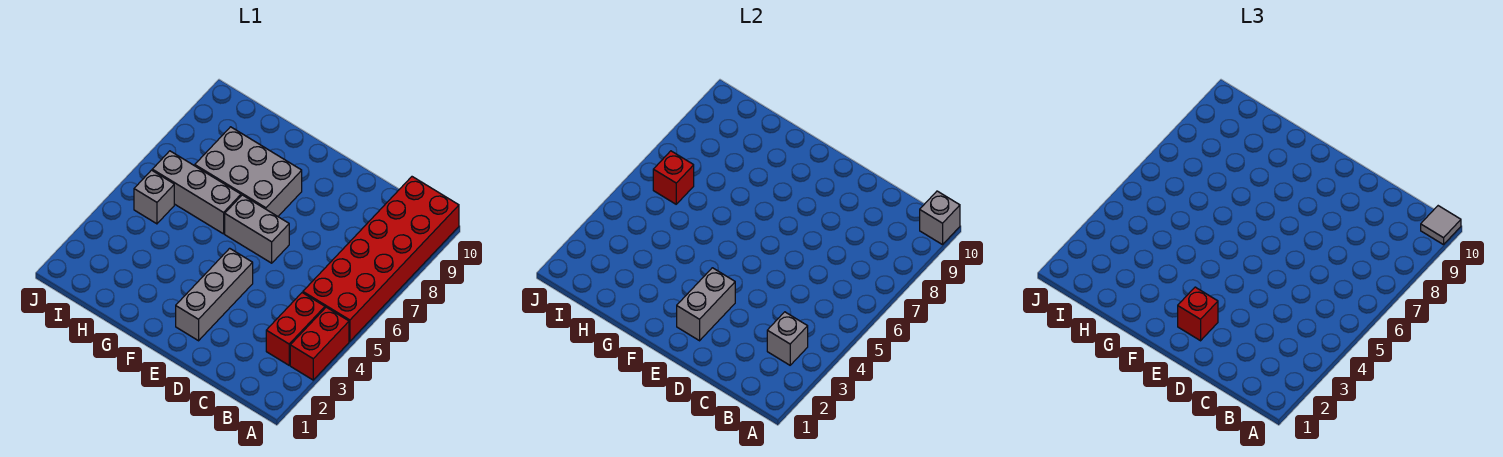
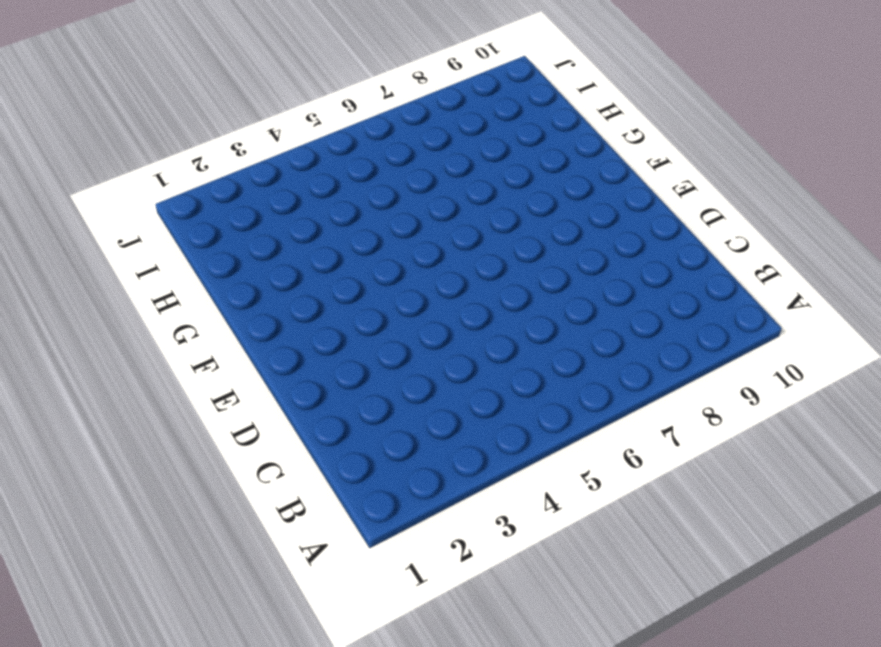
none -> red 1x2 brick [290,307,349,380]
none -> red 2x6 brick [303,177,459,341]
none -> red 1x2 brick [266,293,325,365]

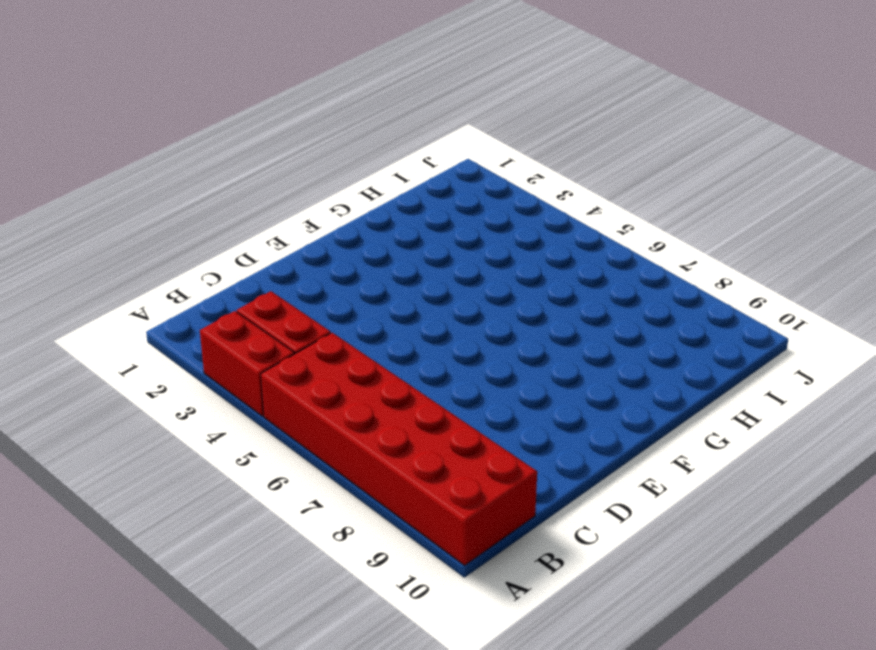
none -> grey 1x3 brick [176,248,253,341]
none -> grey 1x2 brick [225,195,289,263]
none -> grey 2x3 brick [195,127,302,216]

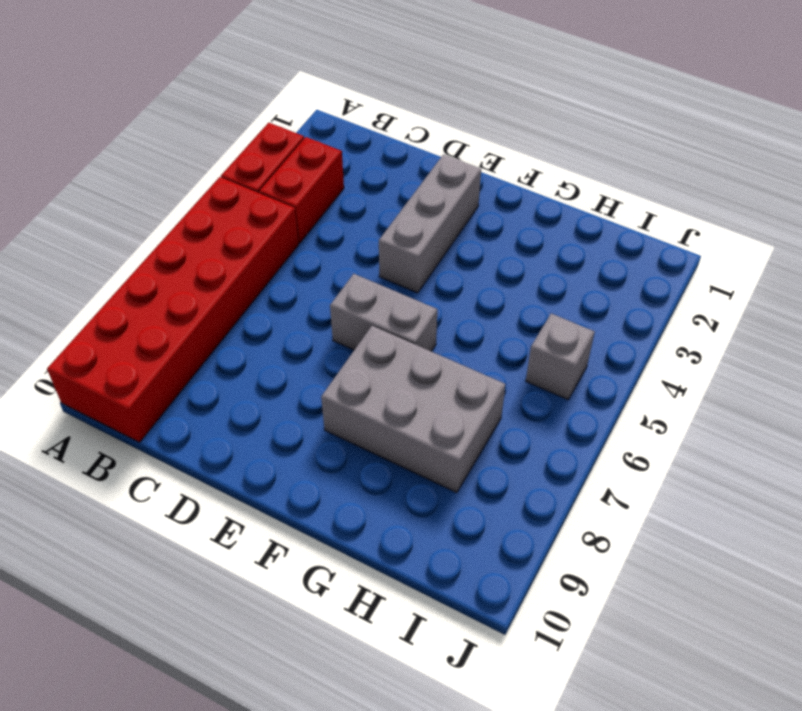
none -> grey 1x3 brick [152,151,241,234]
none -> grey 1x1 brick [920,191,960,245]
none -> grey 1x1 brick [767,312,808,365]

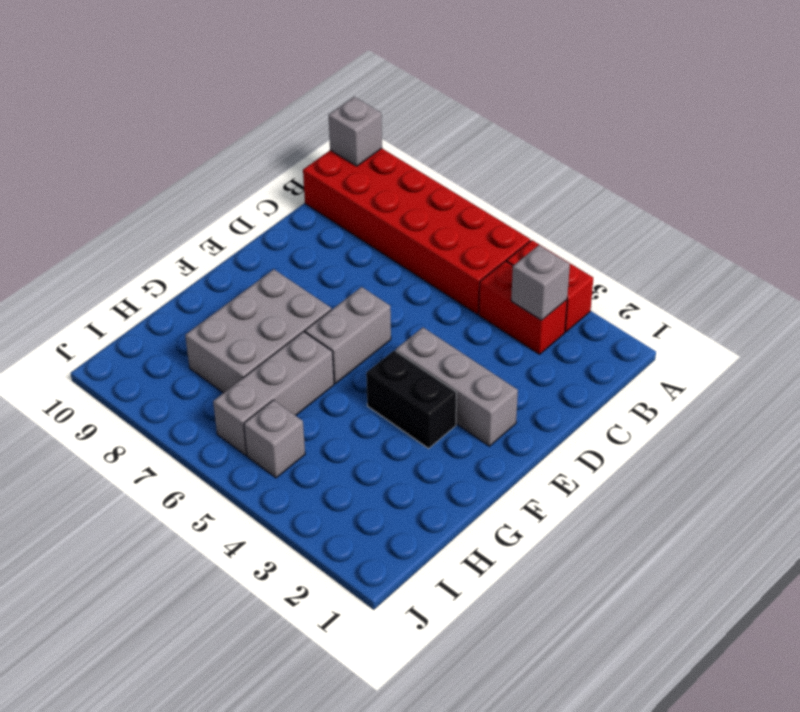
black 1x2 brick [366,350,457,448] -> none
none -> grey 1x2 brick [677,268,735,341]
none -> red 1x1 brick [653,151,694,204]
none -> grey 1x1 tile [1421,206,1461,245]

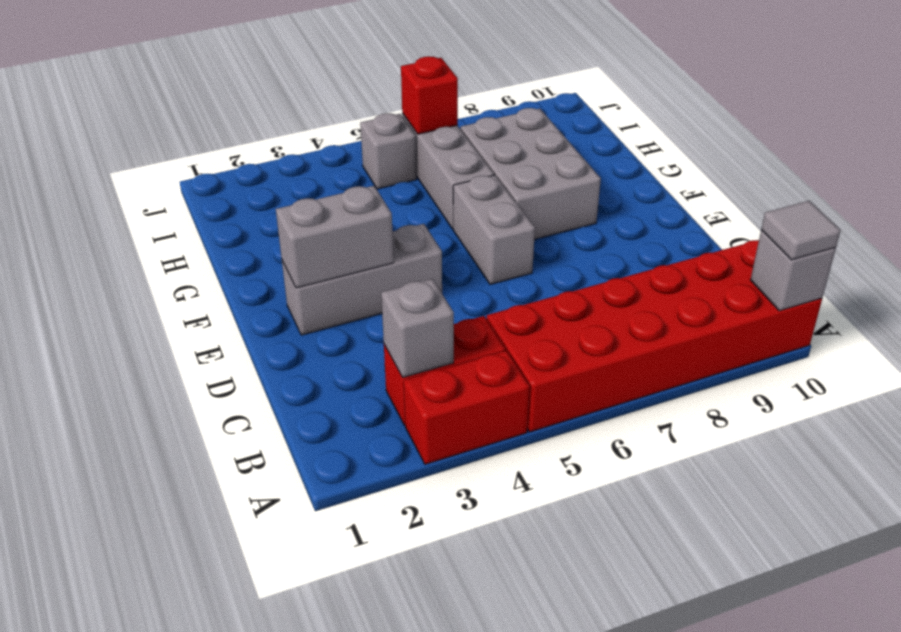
none -> red 1x1 brick [1178,287,1218,341]

